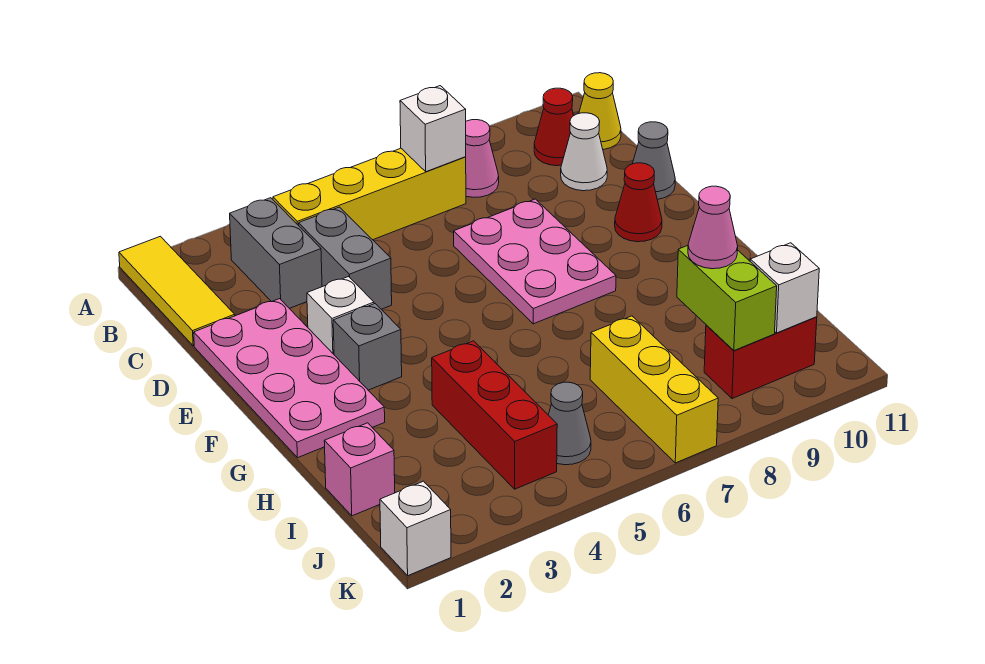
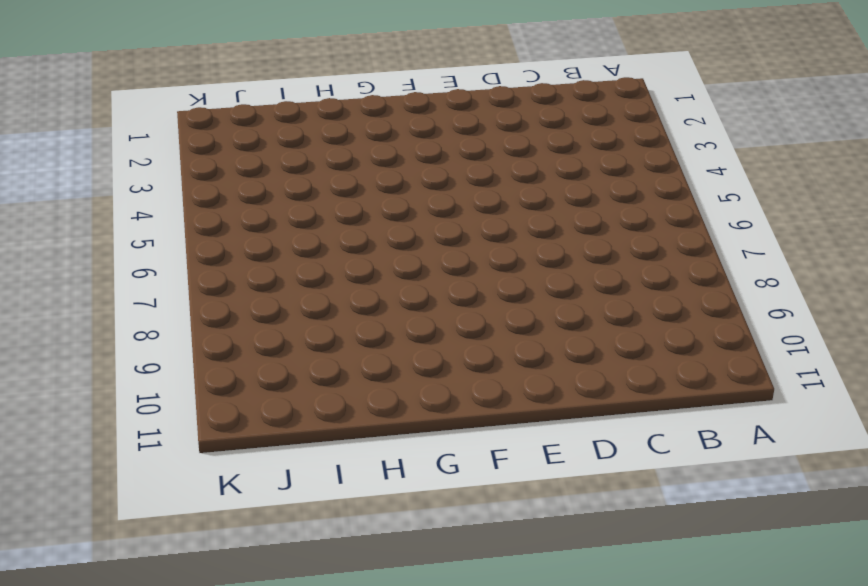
none -> yellow 1x3 tile [119,236,235,346]
none -> grey 1x2 brick [230,198,322,308]
none -> yellow 1x4 brick [273,148,466,240]

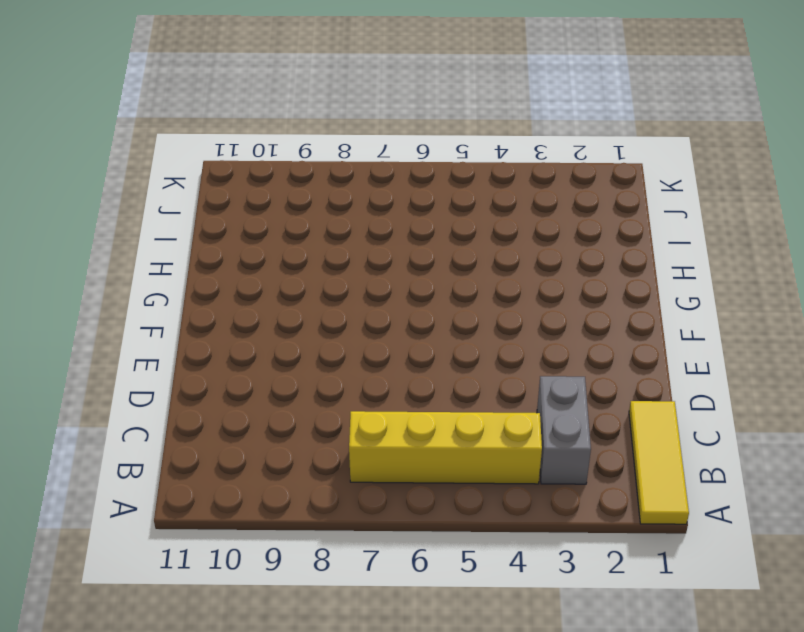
none -> pink 1x1 cone [466,120,499,197]
none -> red 1x1 cone [534,88,574,166]
none -> yellow 1x1 cone [579,73,621,150]

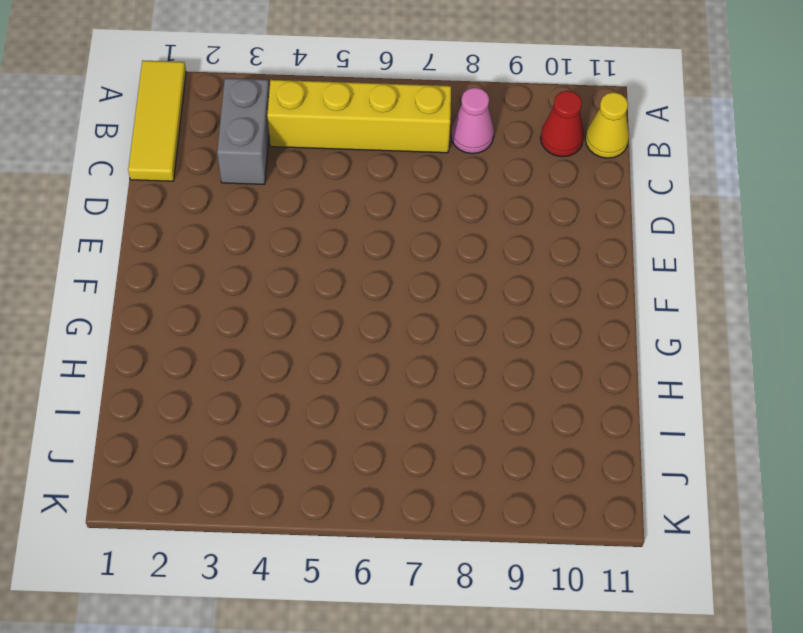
none -> grey 1x2 brick [299,207,392,309]
none -> white 1x1 cone [561,113,607,191]
none -> pink 2x4 plate [194,299,385,458]

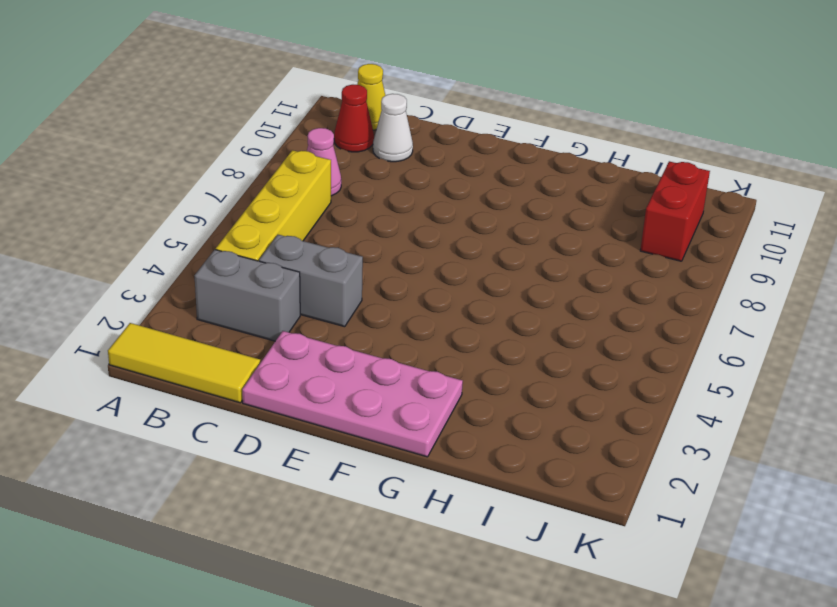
none -> pink 2x3 plate [454,199,616,324]
none -> grey 1x1 cone [633,122,675,199]
none -> white 1x1 brick [307,277,374,354]

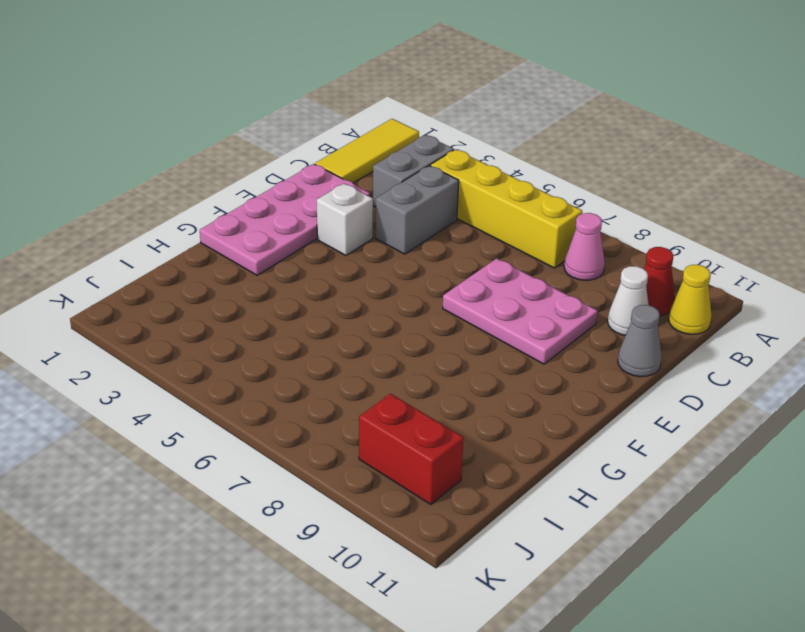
pink 2x3 plate [443,258,598,364] -> pink 2x3 plate turned to [454,199,616,324]
none -> red 1x1 cone [615,163,662,242]
none -> grey 1x1 brick [333,304,402,390]
none -> red 1x3 brick [432,341,557,489]

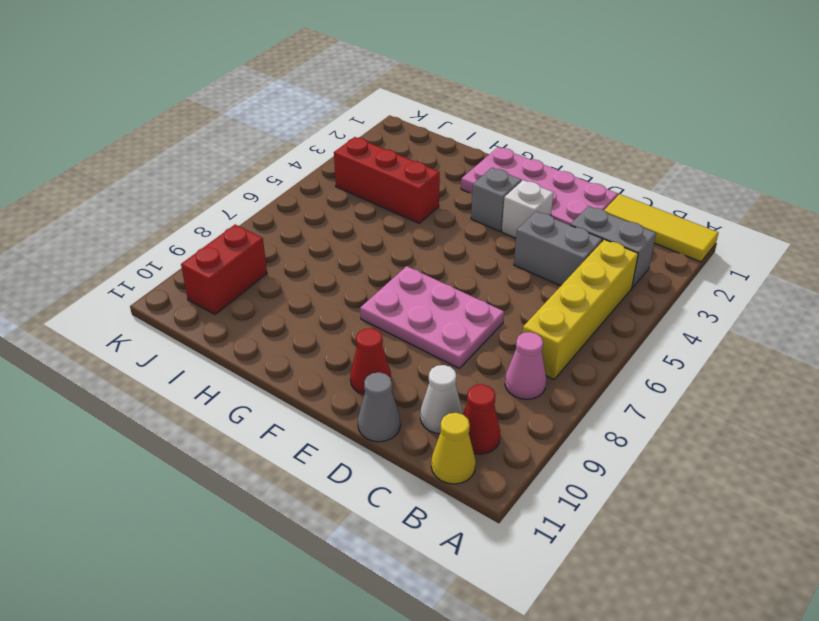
none -> pink 1x1 brick [324,423,395,516]
none -> yellow 1x3 brick [590,316,718,463]
none -> grey 1x1 cone [548,382,591,465]

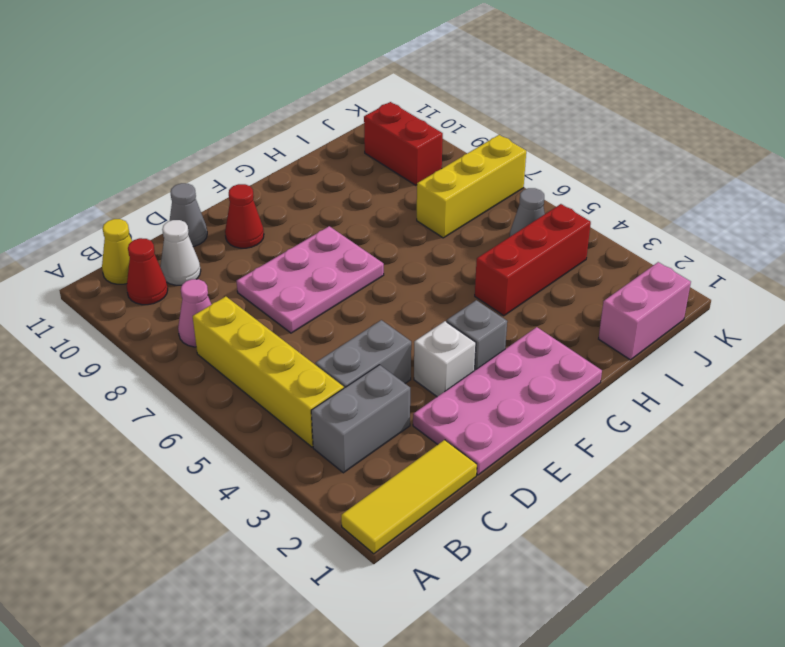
pink 1x2 brick [599,262,691,360] -> pink 1x1 brick [324,423,395,516]
none -> white 1x1 brick [380,481,451,576]
none -> white 1x1 brick [400,86,466,172]
none -> lime 1x2 brick [677,246,777,351]

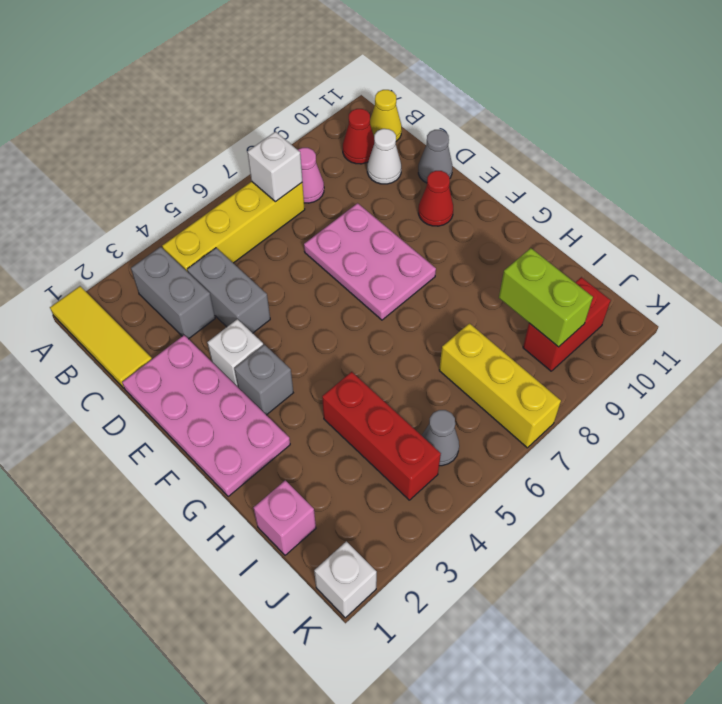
none -> white 1x1 brick [750,243,819,333]
none -> pink 1x1 cone [688,186,738,269]

